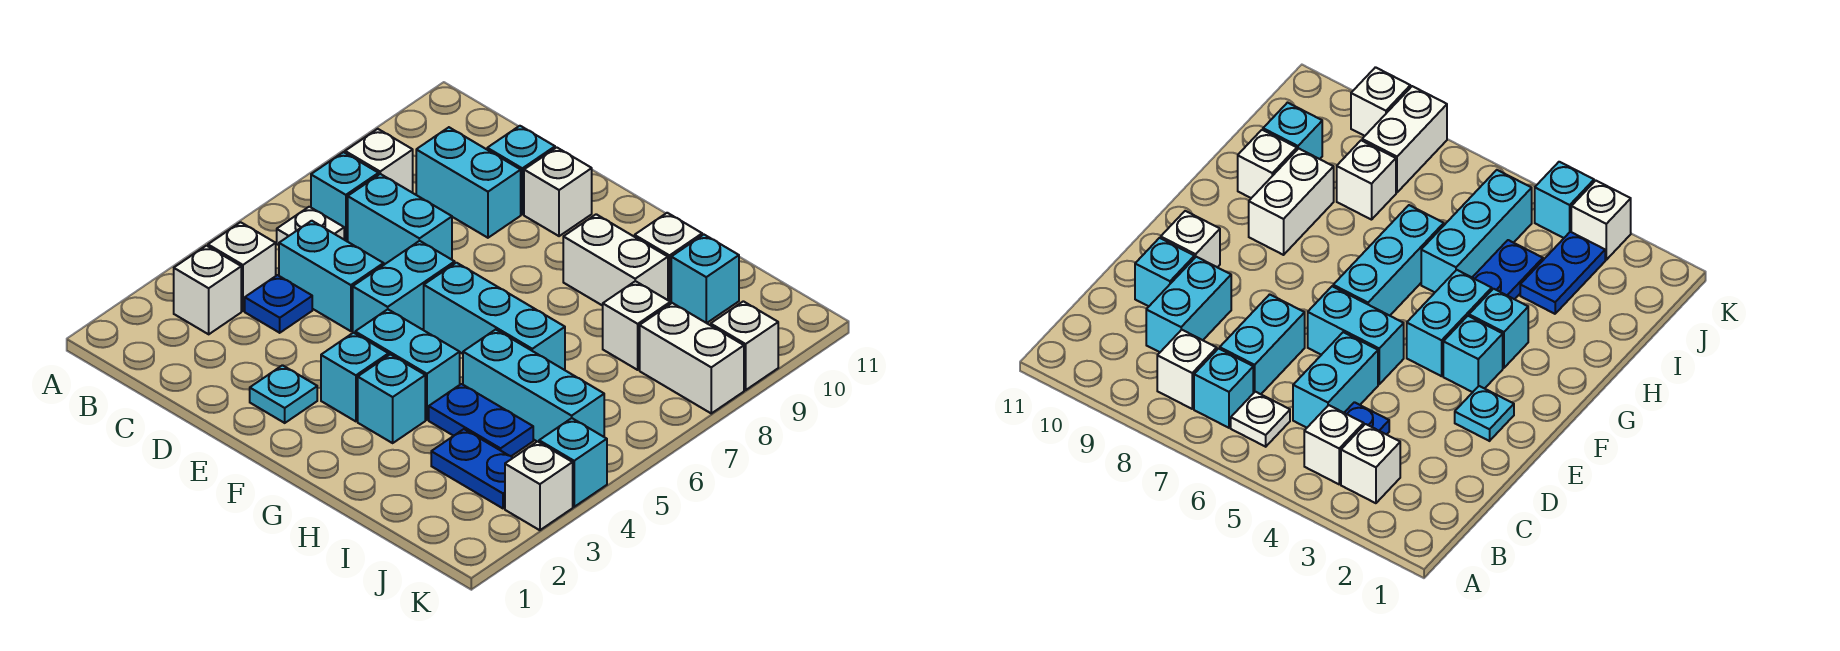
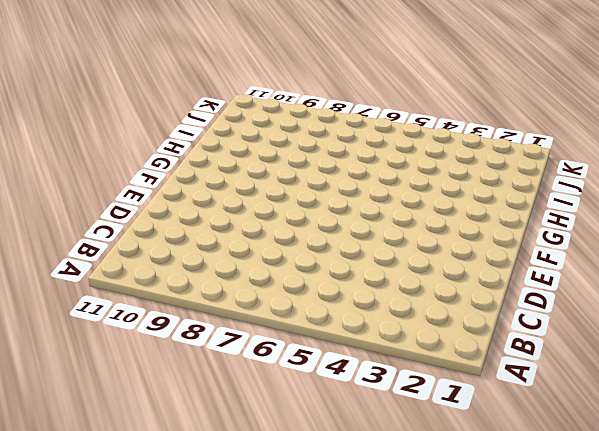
none -> white 1x1 brick [174,246,241,334]
none -> white 1x1 brick [208,222,276,311]
none -> white 1x1 plate [277,207,344,245]

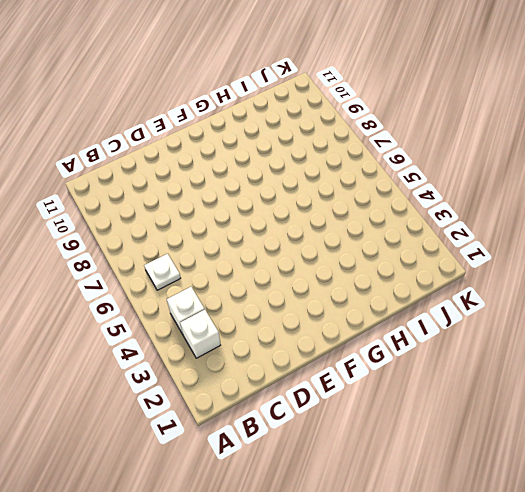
none -> cyan 1x1 brick [311,152,379,241]
none -> white 1x1 brick [345,129,413,193]
none -> blue 1x1 plate [245,275,312,333]

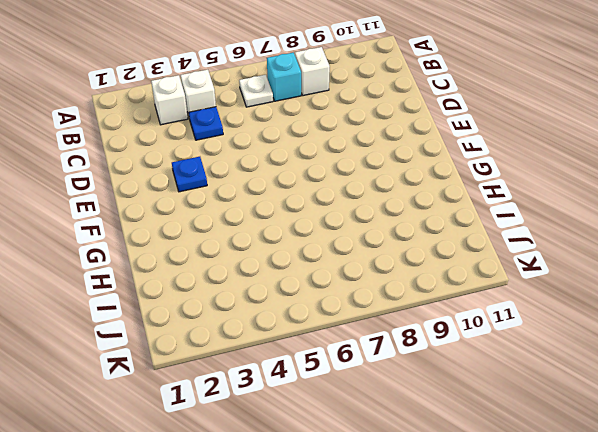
blue 1x1 plate [172,157,207,192] -> none
none -> cyan 1x2 brick [279,221,384,331]
none -> cyan 1x2 brick [348,174,452,264]
none -> cyan 1x2 brick [416,127,521,238]

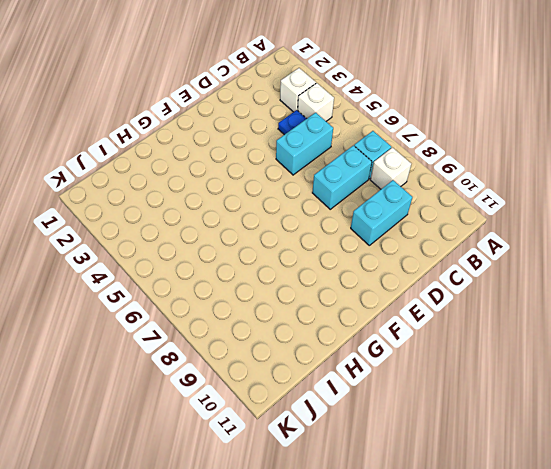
none -> white 1x1 plate [277,207,344,245]
none -> cyan 1x1 brick [487,126,555,214]
none -> cyan 1x1 plate [250,365,317,423]

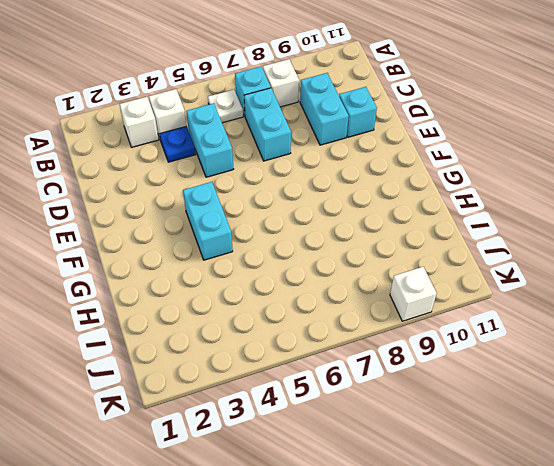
none -> cyan 1x1 plate [250,365,317,423]
none -> cyan 1x2 brick [353,241,455,333]
none -> white 1x1 brick [524,147,592,236]

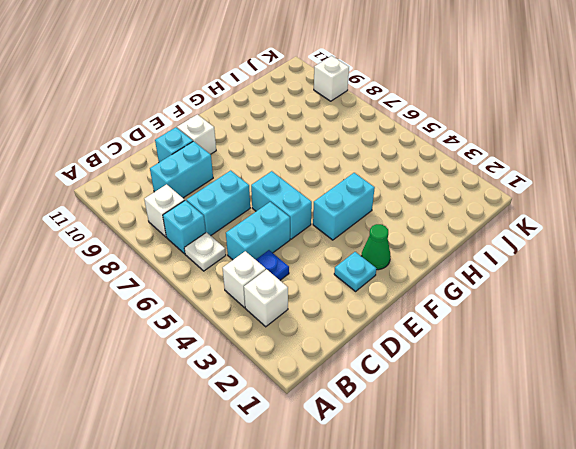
green 1x1 cone [362,224,391,270] -> none
none -> cyan 1x1 brick [321,333,389,421]
none -> cyan 1x3 brick [424,263,565,370]
none -> cyan 1x1 brick [358,354,425,443]

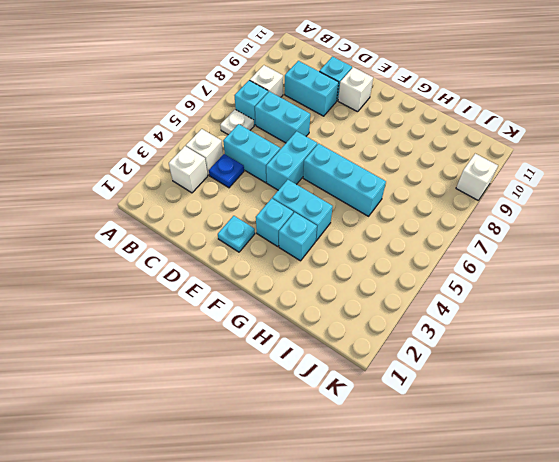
none -> white 1x2 brick [563,214,668,306]
none -> blue 1x2 plate [429,384,533,456]
none -> cyan 1x3 brick [463,329,604,442]

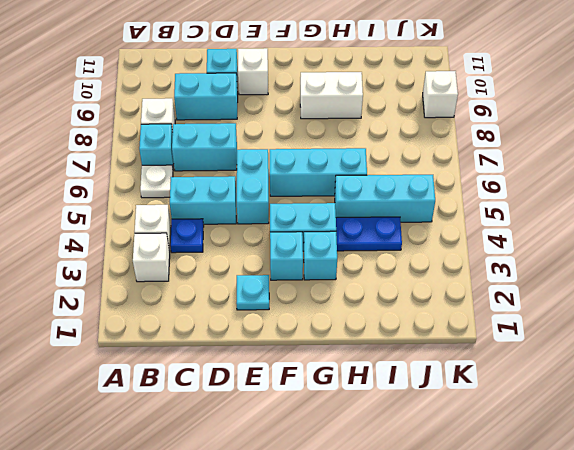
none -> white 1x1 brick [635,213,702,301]
none -> blue 1x2 plate [431,429,513,508]
none -> white 1x1 brick [603,281,670,370]

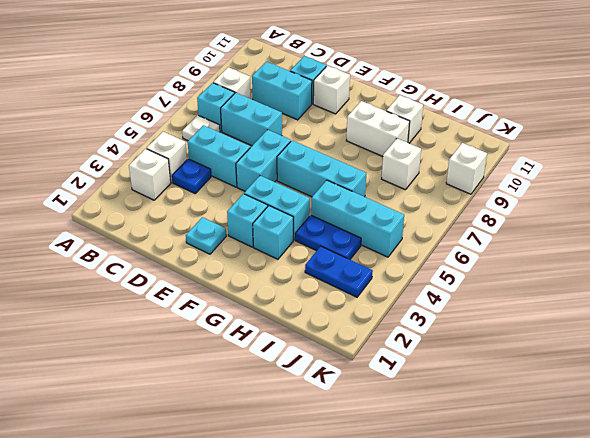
none -> cyan 1x1 brick [671,235,739,323]
none -> white 1x2 brick [640,303,744,413]
none -> white 1x1 brick [505,442,573,530]

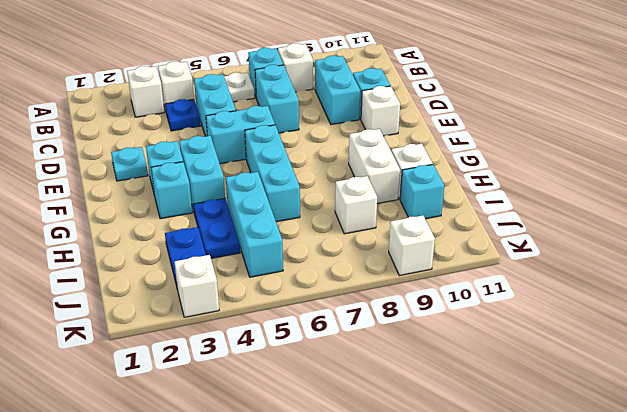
none -> white 1x2 brick [640,303,744,413]
none -> cyan 1x1 brick [539,418,607,507]

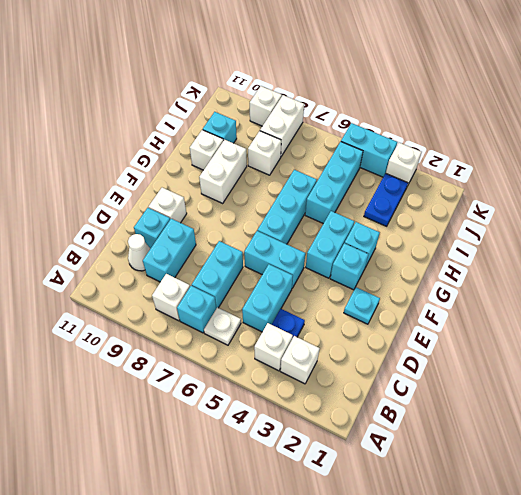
white 1x1 cone [128,234,150,271] -> none
cyan 1x2 brick [341,123,397,177] -> cyan 1x1 brick [539,418,607,507]
none -> blue 1x2 plate [429,384,533,456]

